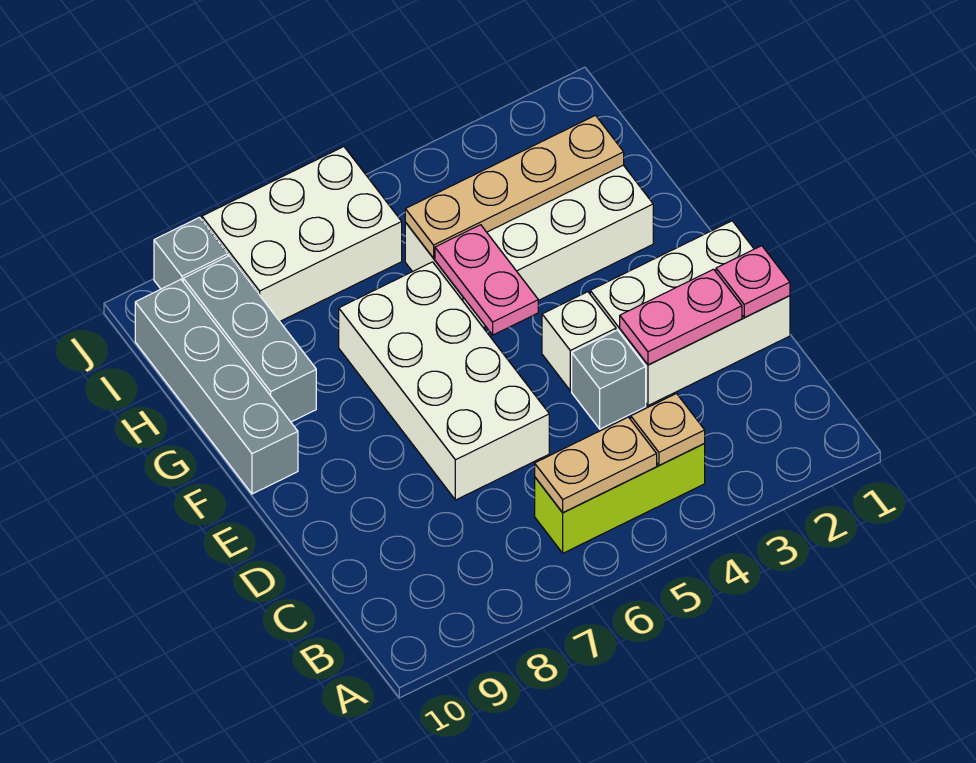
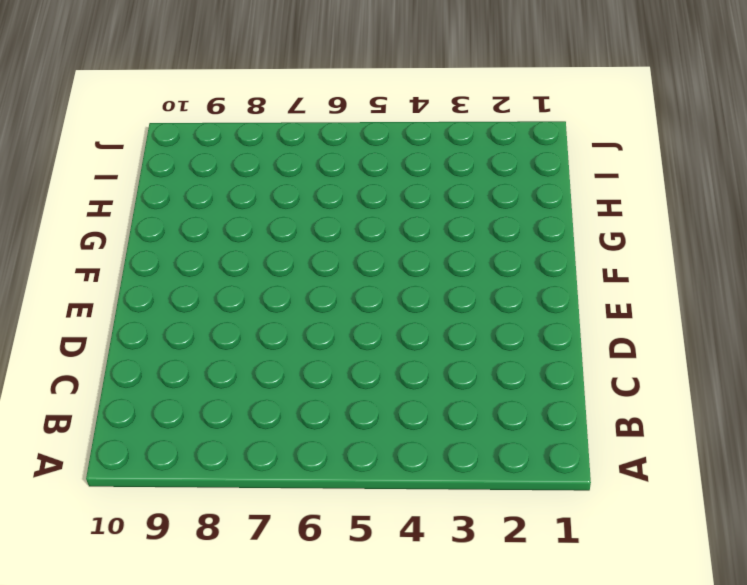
none -> lime 1x3 brick [535,444,705,553]
none -> white 2x3 brick [590,221,790,405]
none -> grey 1x1 brick [572,330,646,429]

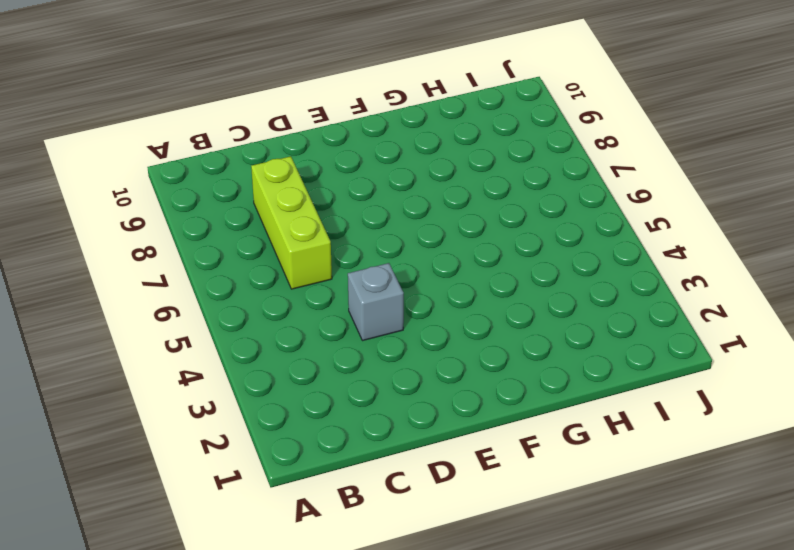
lime 1x3 brick [251,156,332,289] -> lime 1x3 brick moved to [535,444,705,553]
none -> white 2x3 brick [590,221,790,405]
none -> white 2x4 brick [339,262,549,500]
none -> white 1x1 brick [542,292,616,391]

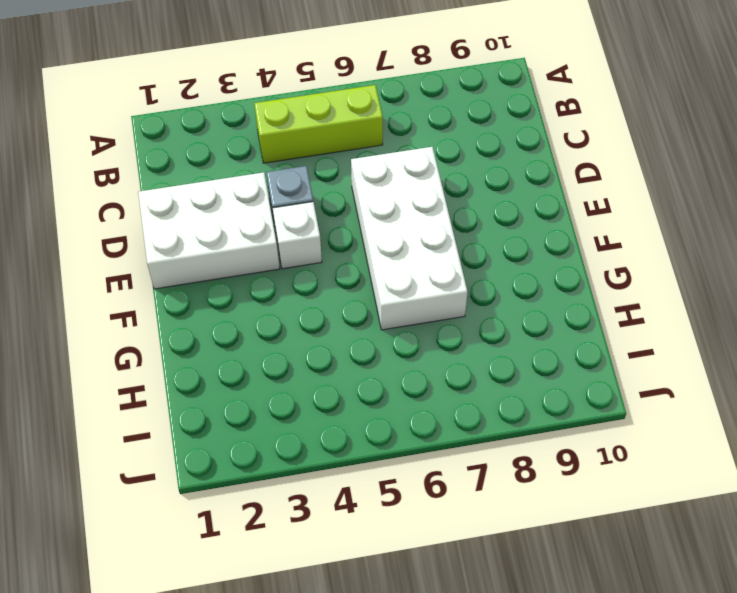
none -> grey 1x4 brick [135,280,298,494]
none -> white 2x4 brick [405,165,653,328]
none -> grey 1x3 brick [183,256,316,422]

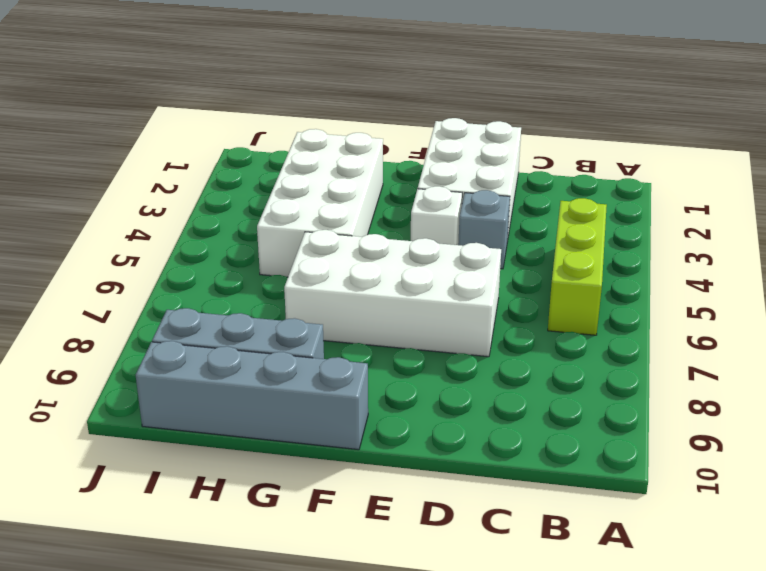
none -> white 2x3 brick [202,147,402,321]
none -> grey 1x1 brick [154,217,228,289]
none -> tan 1x1 plate [631,394,705,465]

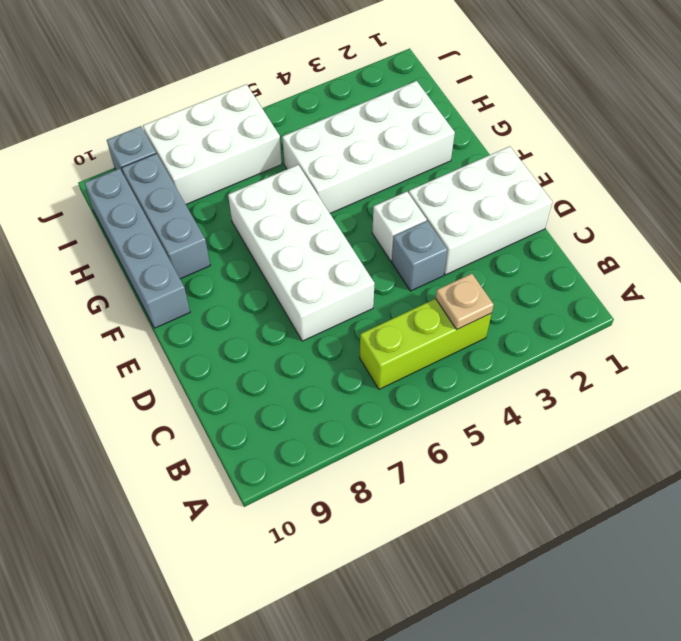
none -> tan 1x2 plate [535,417,657,513]
none -> pink 1x1 plate [716,246,790,317]
none -> pink 1x2 plate [620,269,742,365]

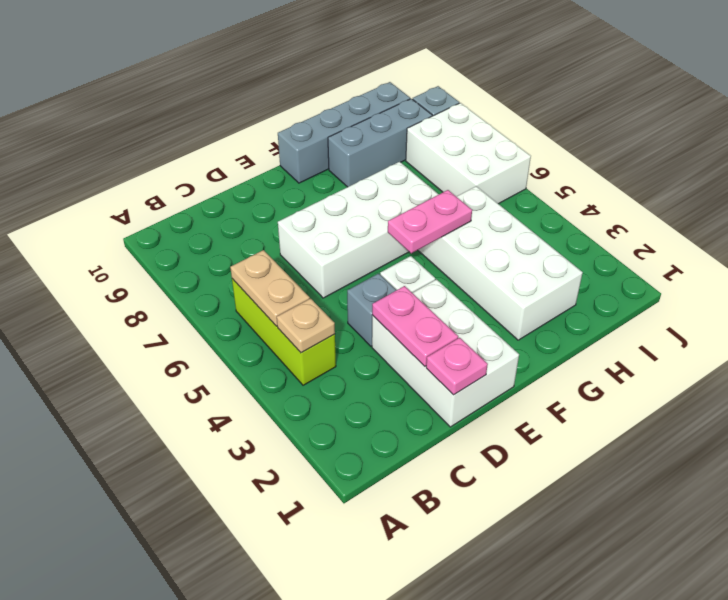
none -> tan 1x4 plate [405,115,624,258]

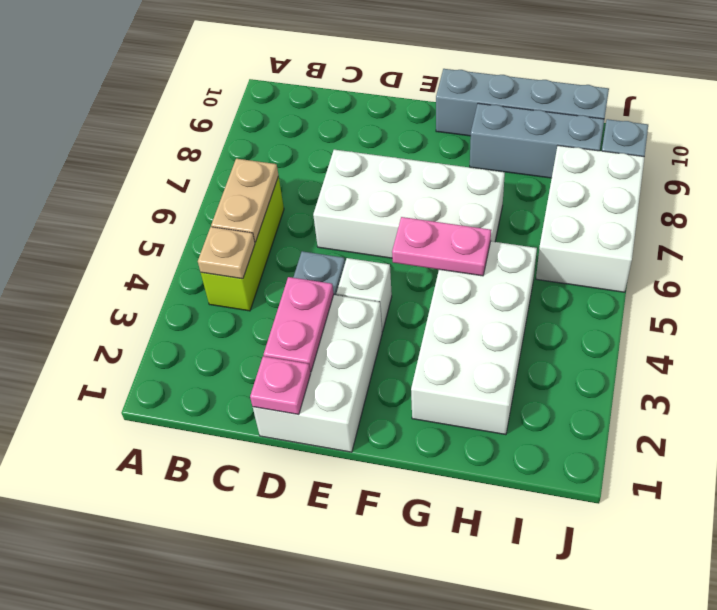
none -> tan 1x4 plate [405,115,624,258]

